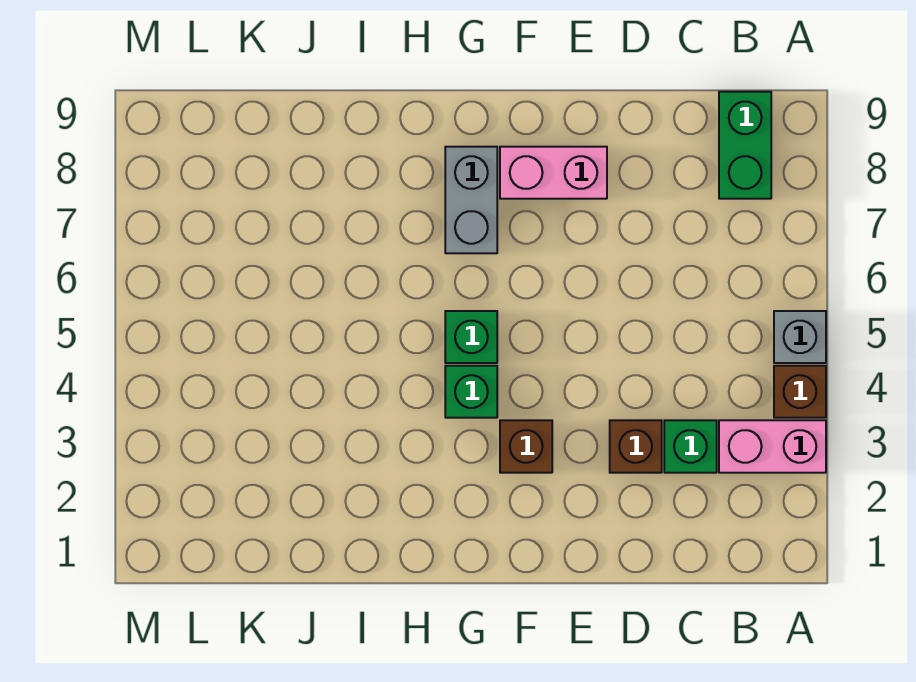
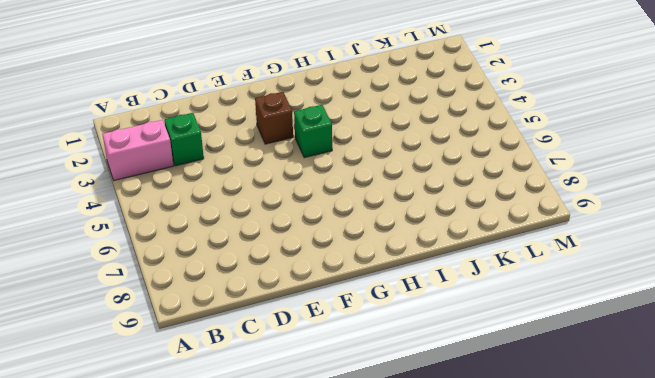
none -> brown 1x1 brick [774,366,826,418]
none -> grey 1x1 brick [774,311,826,363]

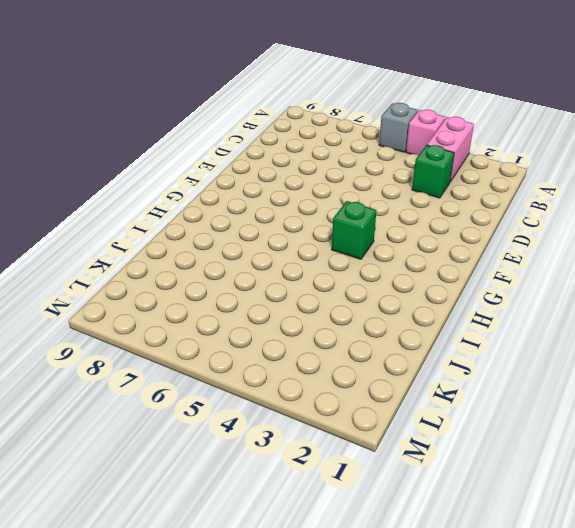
pink 1x1 brick [406,110,445,155] -> brown 1x1 brick [774,366,826,418]
none -> green 1x2 brick [719,92,771,199]
none -> brown 1x1 brick [610,420,662,473]

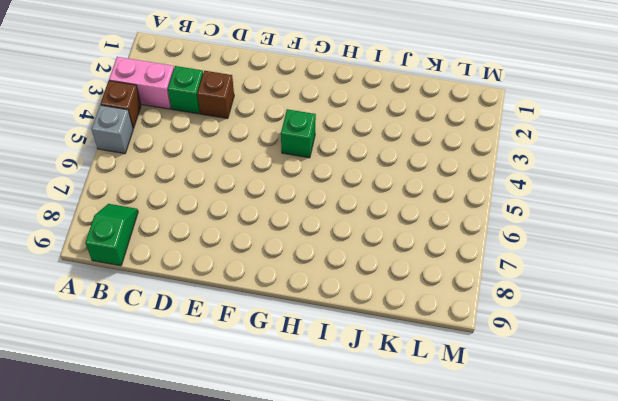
green 1x2 slope [85,204,138,266] -> green 1x2 brick [719,92,771,199]
none -> pink 1x2 brick [500,147,607,199]
none -> brown 1x1 brick [500,420,552,473]

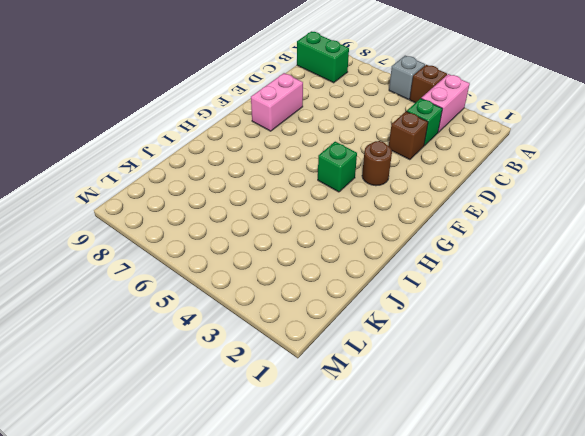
brown 1x1 round brick [362,141,392,186] -> brown 1x1 brick [500,420,552,473]
none -> green 1x1 brick [445,311,497,363]
none -> grey 1x2 brick [445,147,497,253]

